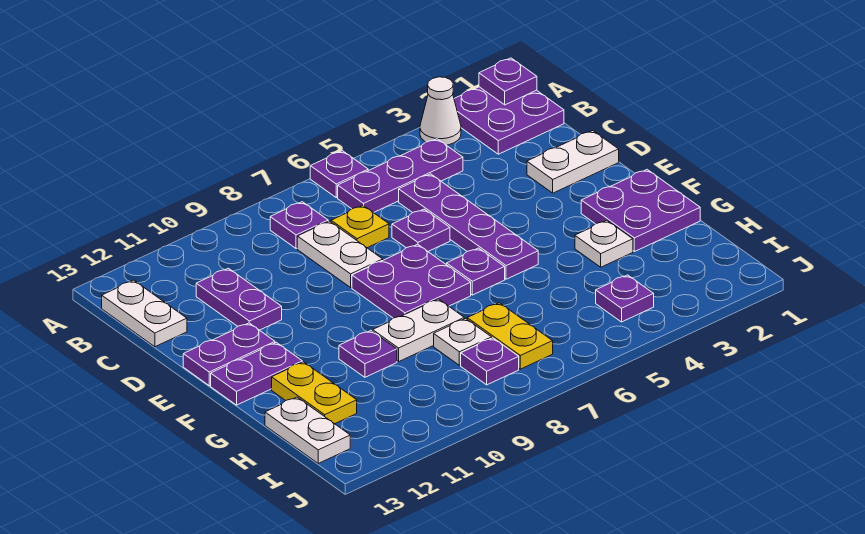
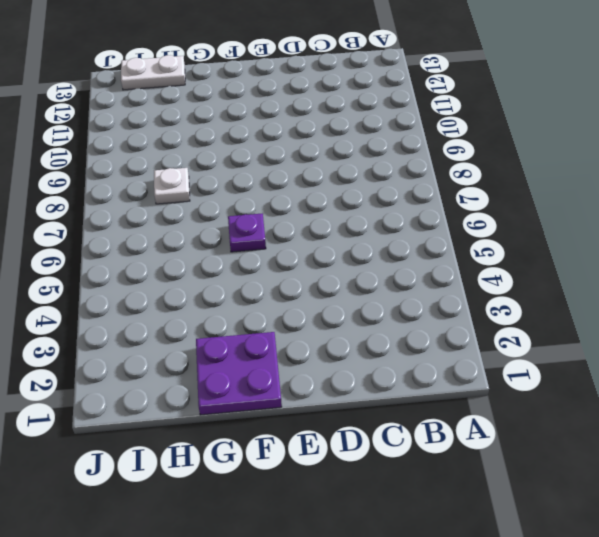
none -> purple 2x2 plate [454,87,564,154]
none -> white 1x1 cone [420,77,461,145]
none -> purple 1x1 plate [310,151,368,198]

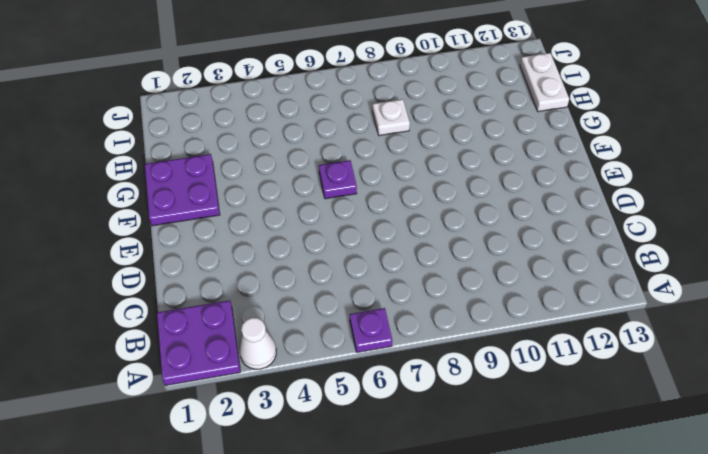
none -> purple 1x3 plate [338,139,463,213]
none -> purple 1x1 plate [270,202,328,249]
none -> white 1x2 plate [102,280,187,347]

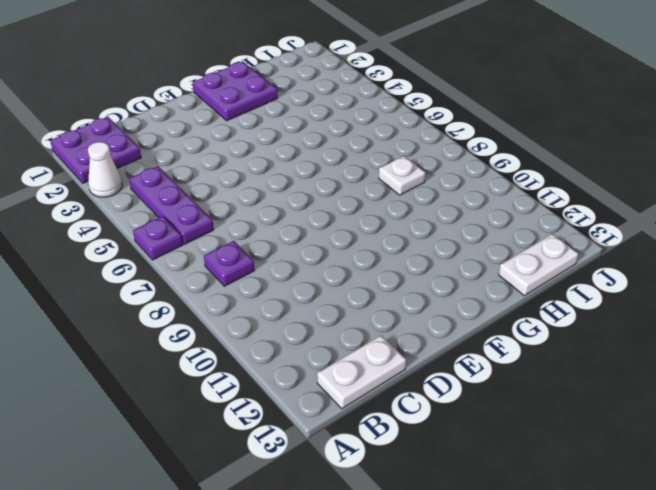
none -> purple 1x4 plate [399,174,538,279]
none -> yellow 1x1 plate [331,205,389,248]
none -> white 1x2 plate [297,221,383,287]

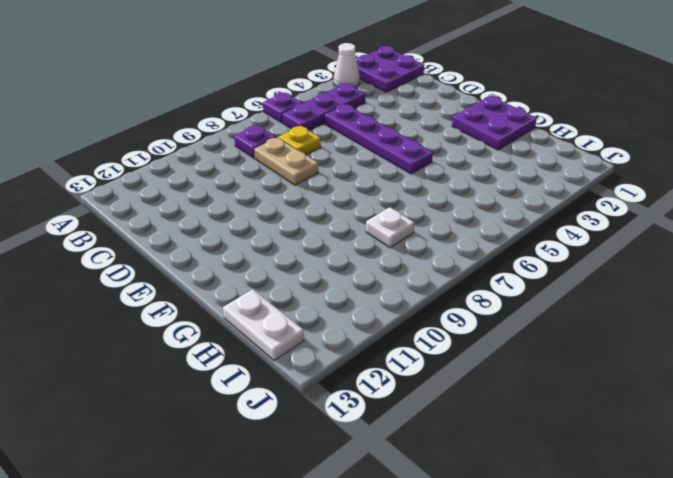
tan 1x2 plate [254,137,318,185] -> white 1x2 plate [297,221,383,287]
none -> white 1x2 plate [102,280,187,347]
none -> purple 1x2 plate [196,268,282,330]
none -> white 1x2 plate [527,131,619,193]

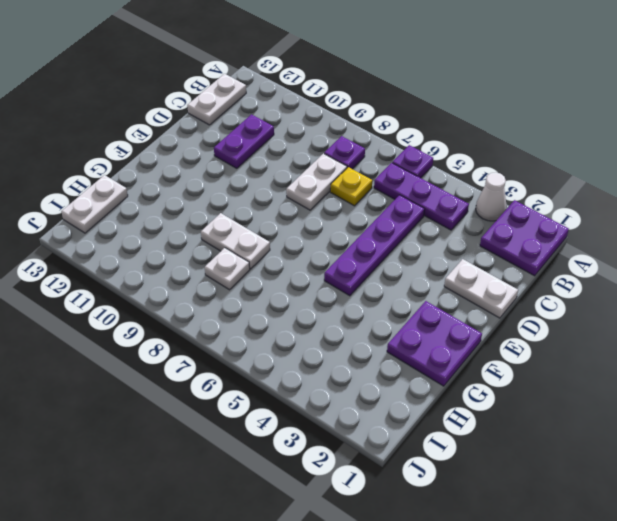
none -> purple 1x1 plate [392,209,450,251]
none -> purple 2x2 plate [352,244,471,318]
none -> purple 1x2 plate [183,323,275,386]

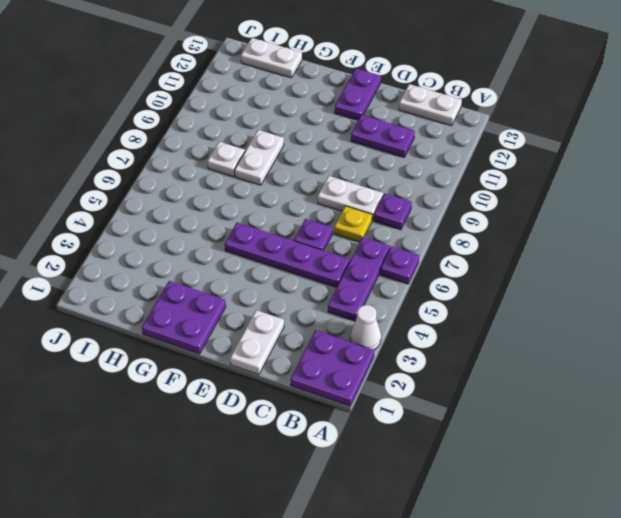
none -> purple 2x2 plate [352,244,471,318]
none -> purple 1x1 plate [447,248,505,295]
none -> purple 1x2 plate [211,342,302,405]

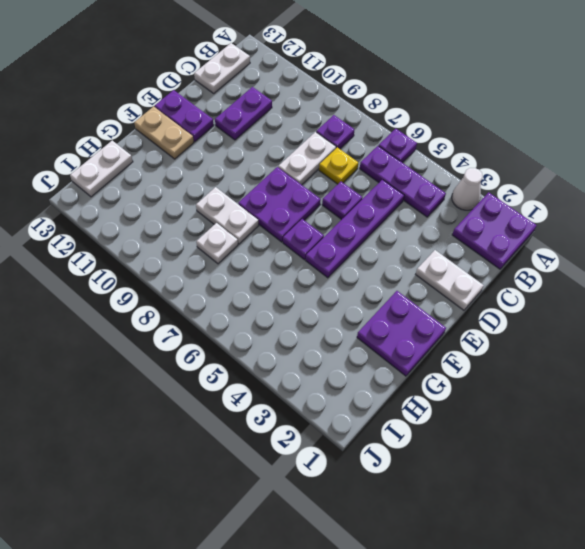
tan 1x2 plate [134,106,194,159] -> purple 1x2 plate [211,342,302,405]
none -> white 1x1 plate [575,220,633,267]
none -> purple 1x1 plate [339,331,397,377]
none -> yellow 1x2 plate [272,362,357,424]

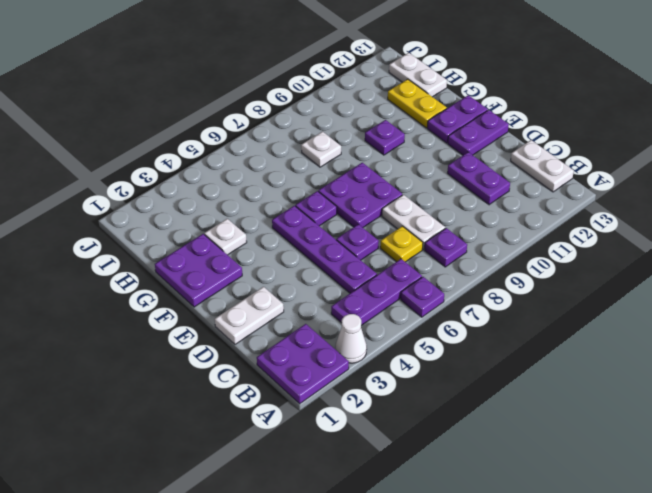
none -> white 1x2 plate [373,299,464,362]
none -> yellow 1x2 plate [467,303,553,369]
none -> purple 1x1 plate [596,275,654,322]

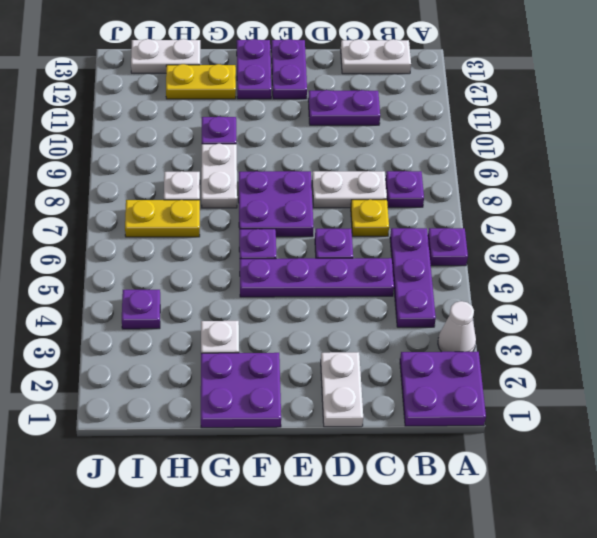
none -> purple 1x1 plate [461,338,519,385]
none -> purple 1x1 plate [479,58,537,105]

